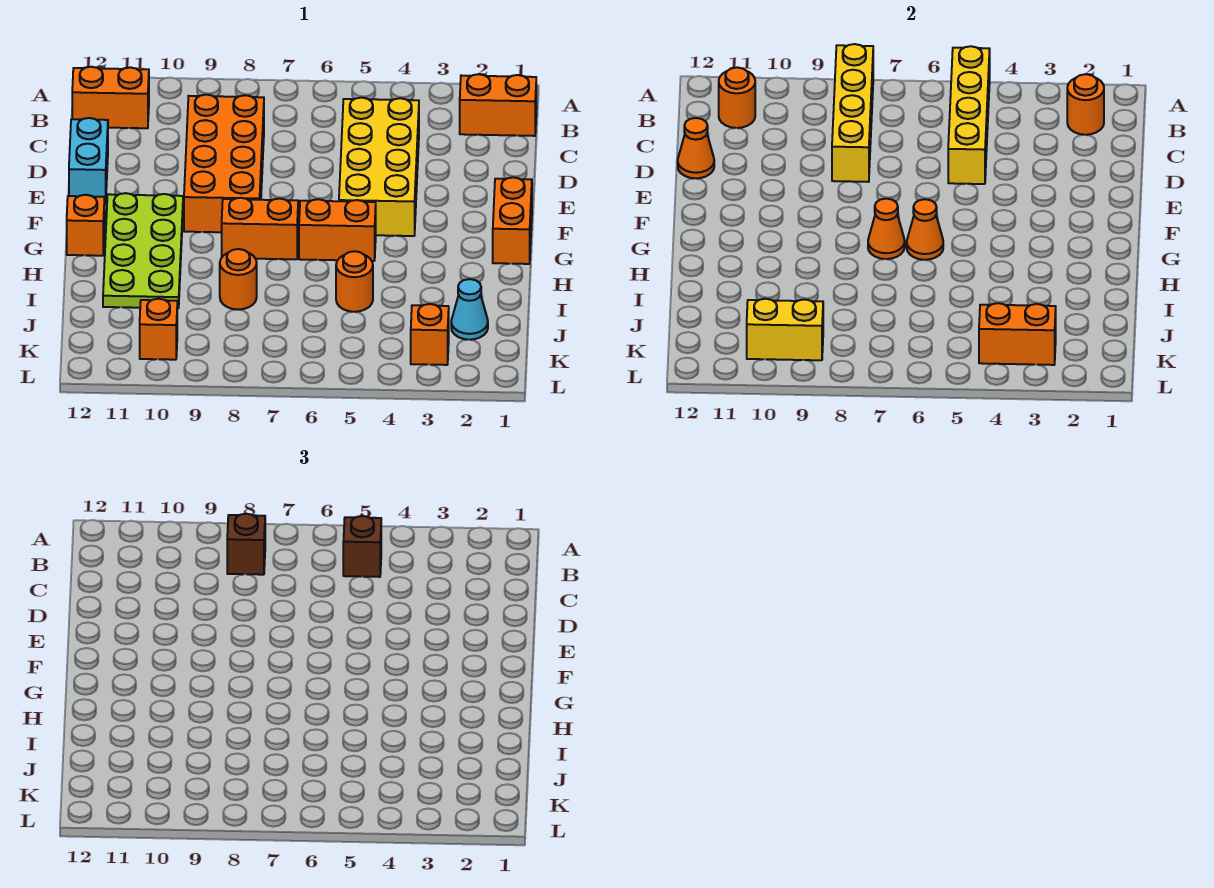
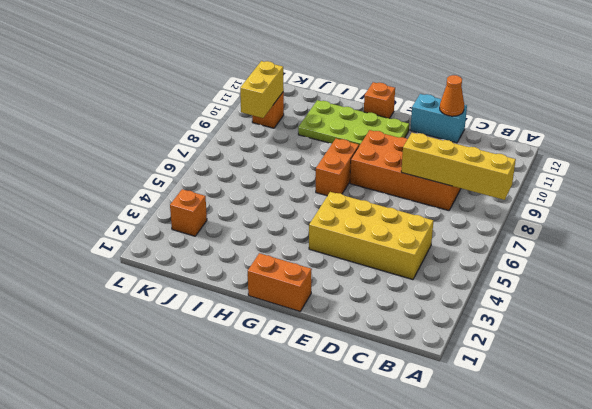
none -> orange 1x2 brick [460,74,536,136]
none -> orange 1x2 brick [72,67,149,128]
none -> orange 1x2 brick [299,199,376,261]

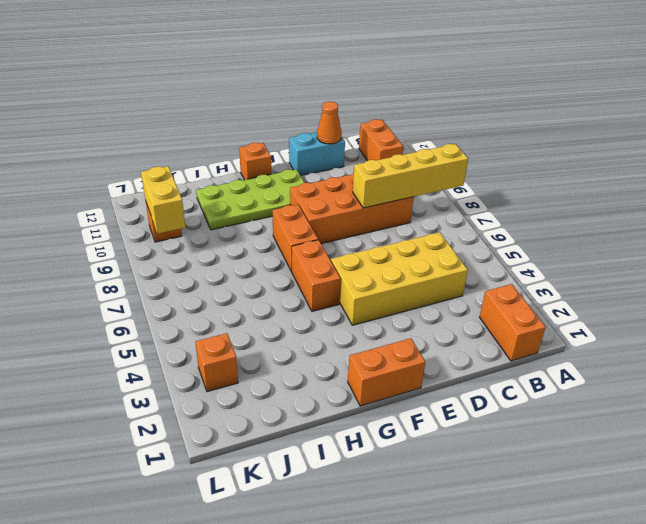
none -> orange 1x1 round brick [336,251,373,312]
none -> orange 1x1 round brick [220,249,257,310]
none -> cyan 1x1 cone [451,279,488,340]

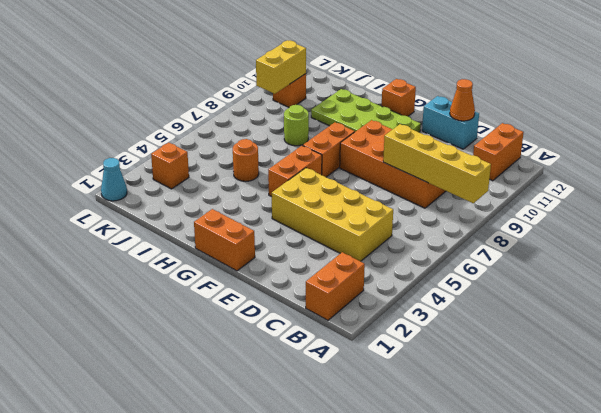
lime 1x1 round brick [284,105,309,146] -> orange 1x1 round brick [220,249,257,310]
cyan 1x1 cone [101,158,127,201] -> cyan 1x1 cone moved to [451,279,488,340]
none -> yellow 1x4 brick [948,46,990,184]
none -> orange 1x1 round brick [1067,74,1104,135]
none -> orange 1x1 round brick [719,67,755,128]

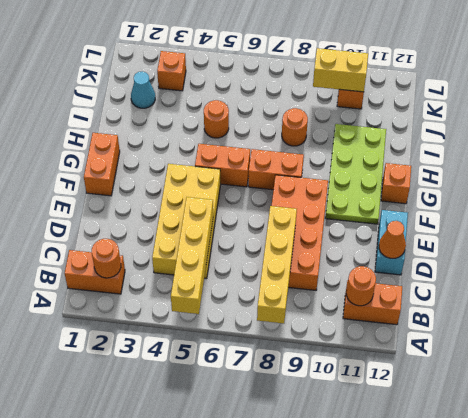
none -> orange 1x1 cone [907,199,943,260]
none -> orange 1x1 cone [868,199,905,259]
none -> orange 1x2 brick [979,303,1056,365]

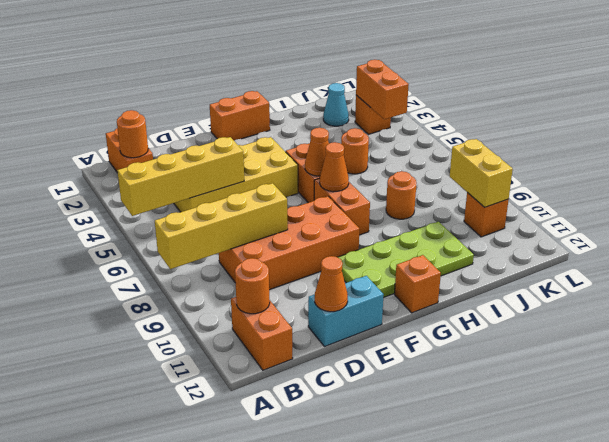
none -> brown 1x1 brick [343,516,381,577]
none -> brown 1x1 brick [227,514,265,575]

